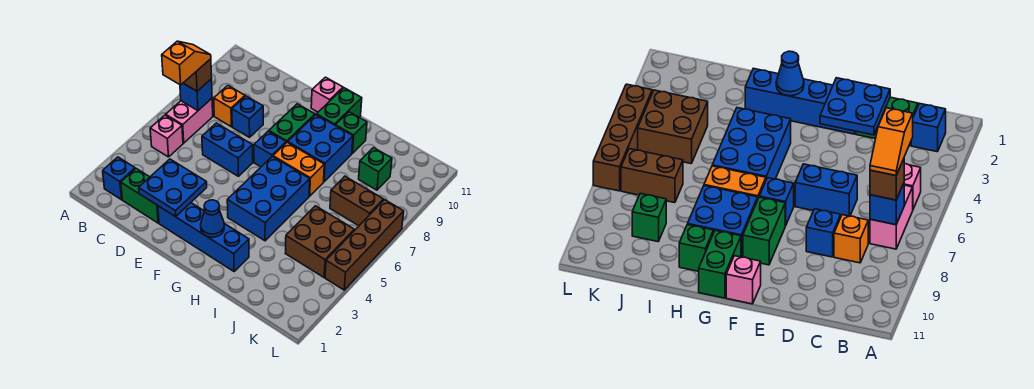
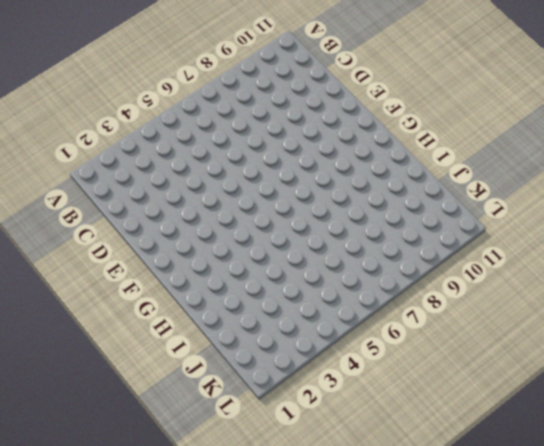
none -> blue 1x1 brick [103,157,135,200]
none -> pink 1x1 brick [150,115,183,157]
none -> pink 1x2 brick [166,99,213,143]

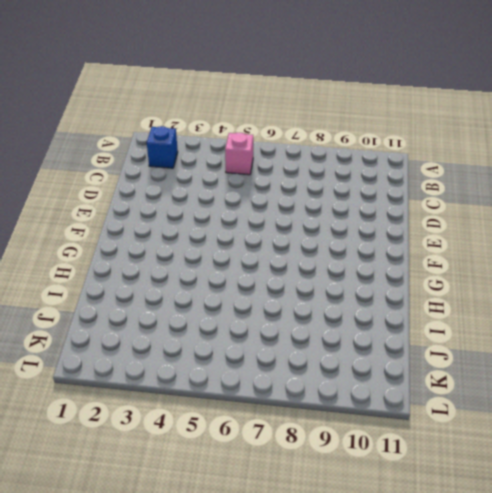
none -> pink 1x2 brick [166,99,213,143]
none -> green 1x2 brick [121,169,159,223]
none -> orange 1x1 brick [214,86,245,127]

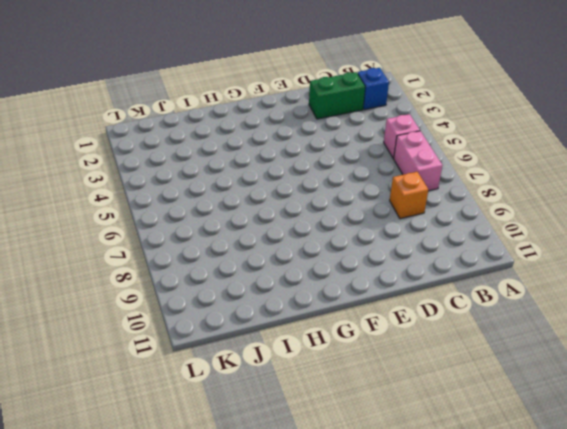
none -> blue 1x2 brick [202,123,253,176]
none -> blue 1x1 brick [232,96,263,137]
none -> blue 1x4 brick [158,203,249,271]

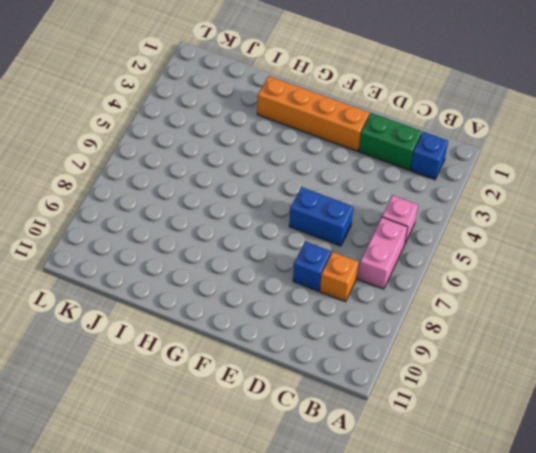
orange 1x4 brick [257,76,370,151] -> blue 1x4 brick [158,203,249,271]
none -> blue 1x1 brick [254,131,286,167]
none -> green 1x2 brick [269,104,315,143]
none -> pink 1x1 brick [311,77,343,112]

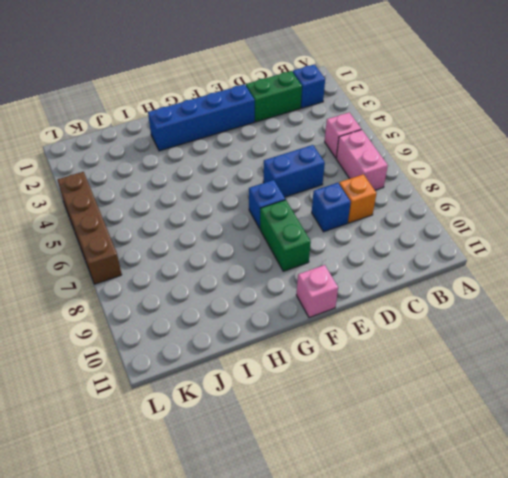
none -> blue 2x3 brick [227,156,310,241]
none -> orange 1x2 brick [273,142,324,196]
none -> blue 2x2 brick [288,115,353,182]

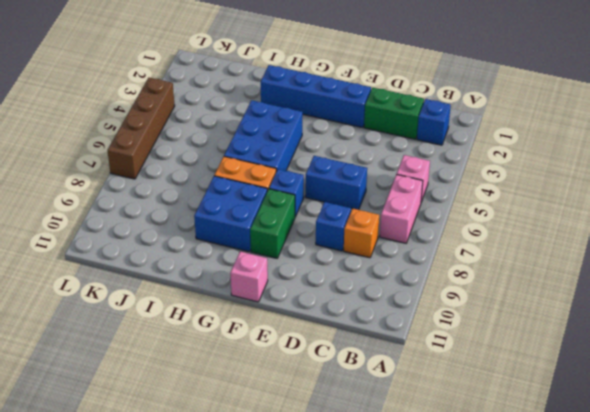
none -> green 1x2 brick [317,88,362,125]
none -> green 1x1 brick [335,112,367,154]
none -> brown 2x2 brick [285,206,354,277]

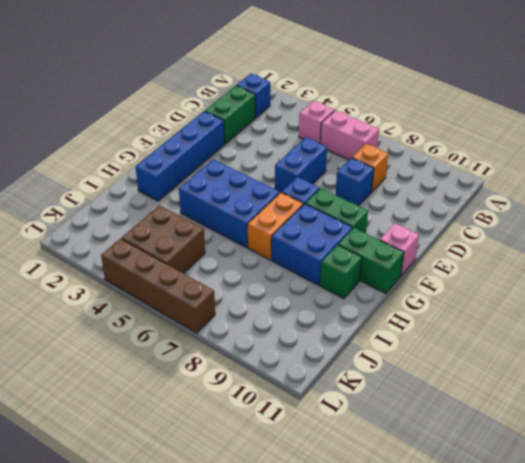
none -> brown 1x2 brick [330,176,384,226]
none -> green 1x1 brick [359,148,392,190]
none -> blue 1x1 brick [180,79,212,111]

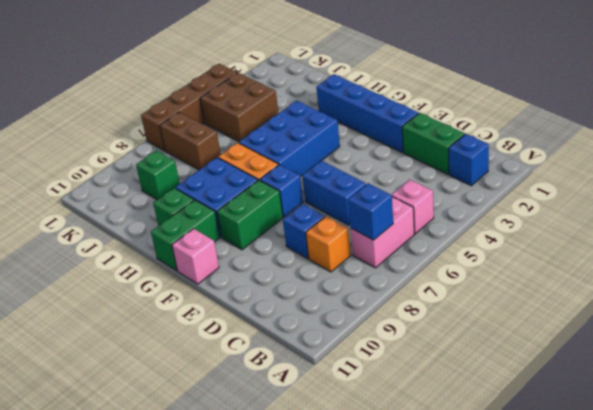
none -> blue 2x2 plate [139,159,207,217]
none -> blue 1x1 cone [201,200,224,237]
none -> brown 1x1 brick [184,59,212,91]

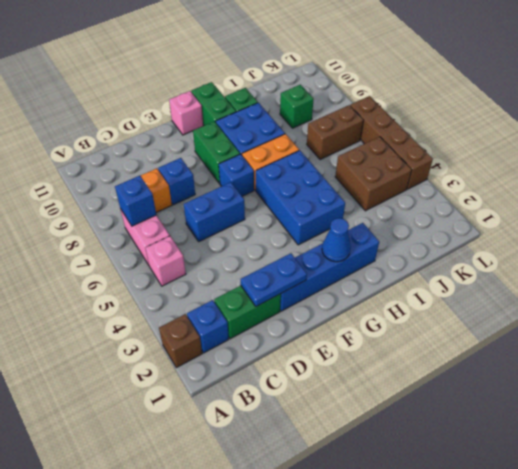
brown 1x1 brick [159,314,202,368] -> brown 1x1 brick moved to [184,59,212,91]
blue 1x2 plate [240,253,307,306] -> blue 2x2 plate [139,159,207,217]
none -> orange 1x2 slope [162,41,211,85]

